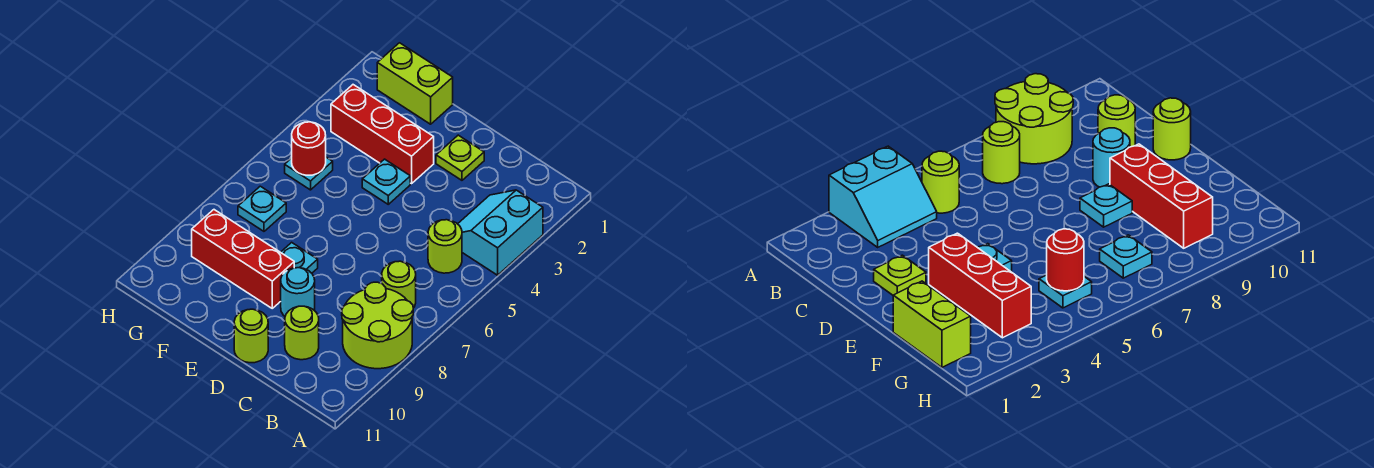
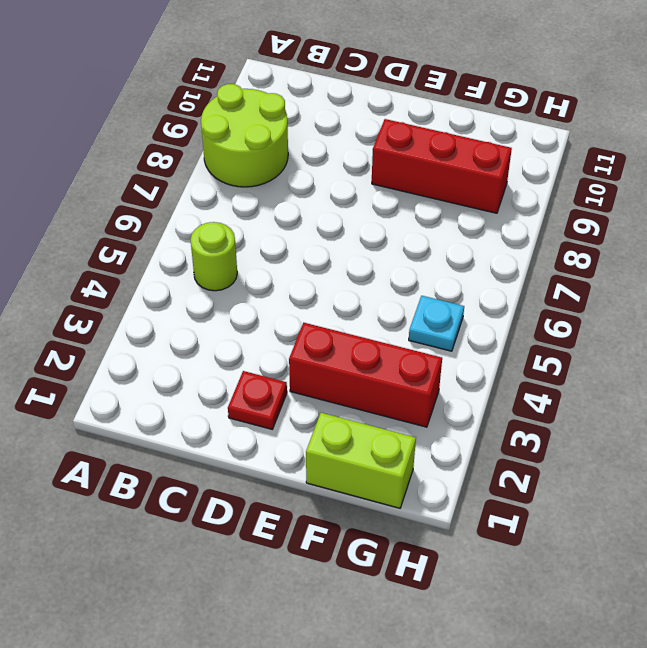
red 1x1 plate [228,371,287,429] -> lime 1x1 plate [436,135,484,180]
none -> cyan 2x2 slope [458,190,543,275]
none -> lime 1x1 round brick [382,261,416,308]
none -> lime 1x1 round brick [285,306,319,360]

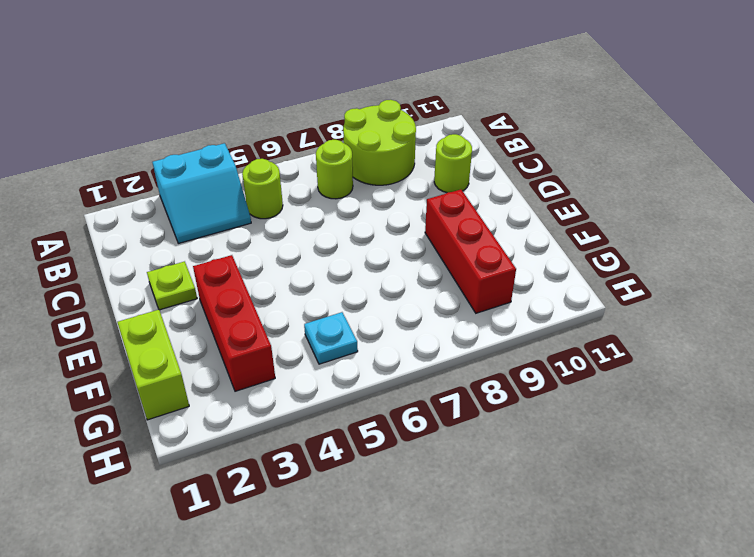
none -> cyan 1x1 round brick [281,268,315,316]
none -> lime 1x1 round brick [234,309,268,363]
none -> cyan 1x1 plate [362,159,410,204]

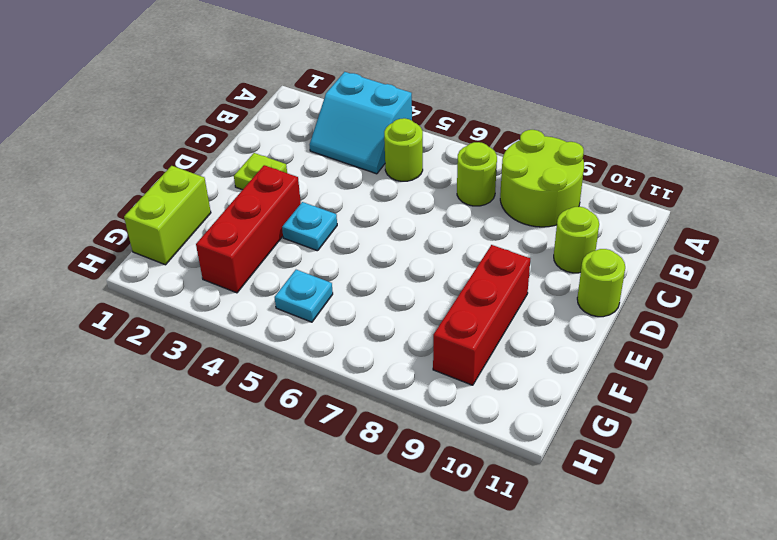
none -> cyan 1x1 round brick [281,268,315,316]
none -> cyan 1x1 plate [281,242,318,273]
none -> cyan 1x1 plate [238,186,286,231]

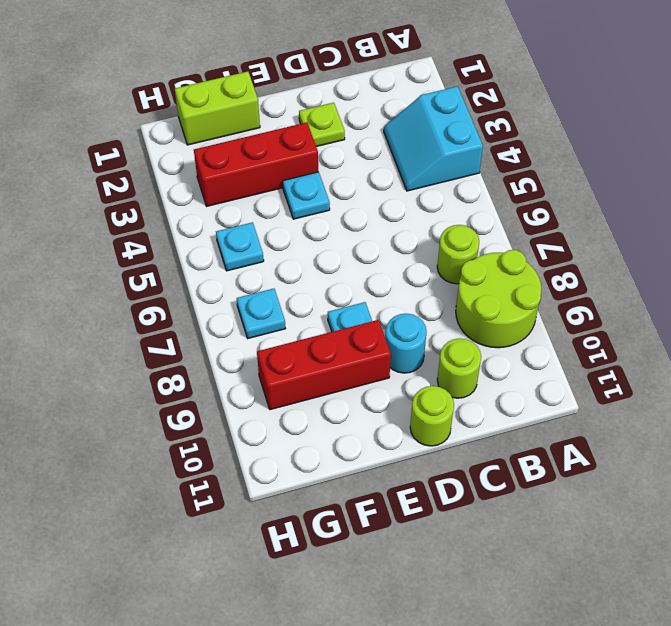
none -> lime 1x1 round brick [428,220,462,273]
none -> red 1x1 round brick [292,122,326,175]

